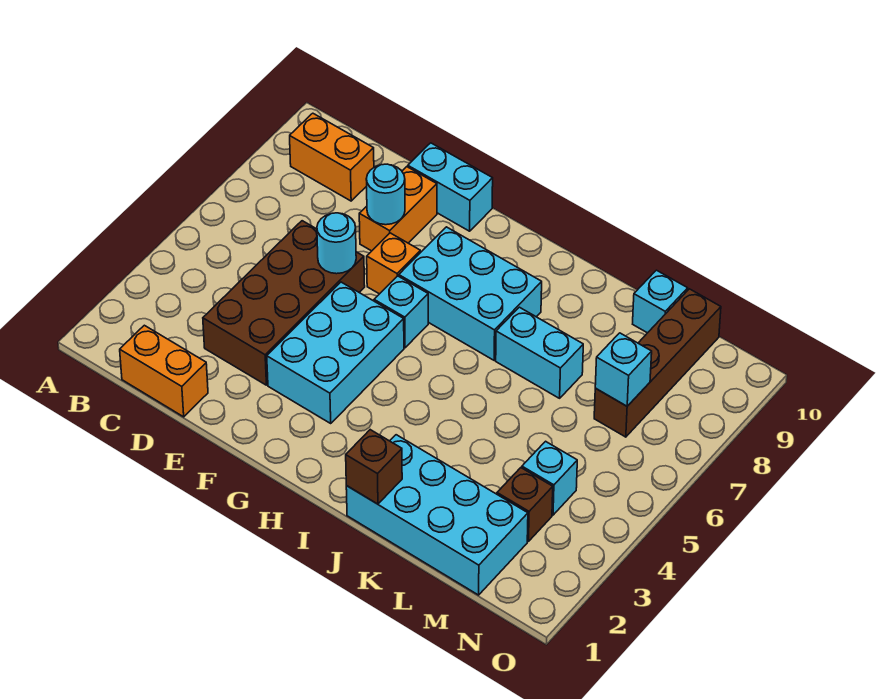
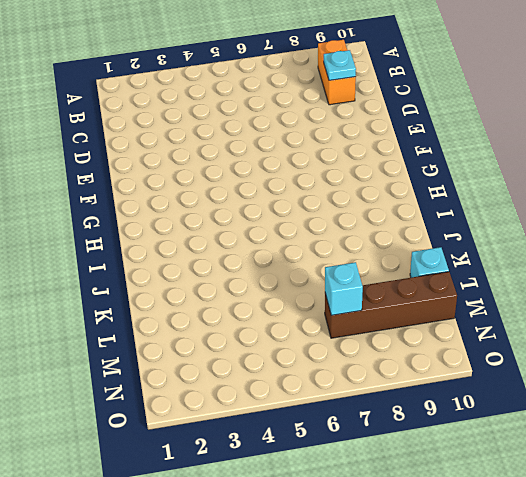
cyan 1x1 plate [324,50,356,80] -> none
none -> orange 1x2 brick [120,325,208,417]
none -> brown 2x4 brick [203,221,365,385]
none -> orange 1x2 brick [359,167,437,251]

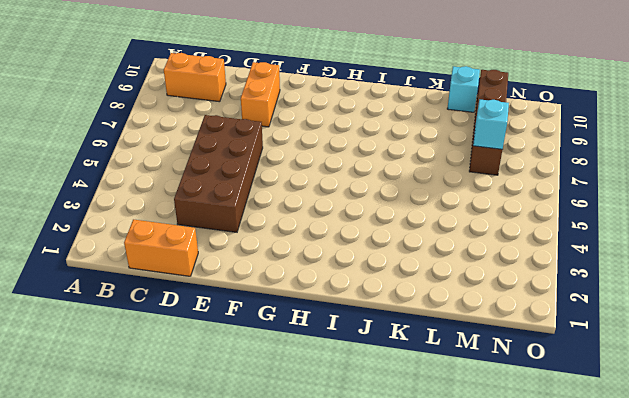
none -> cyan 1x2 brick [408,143,493,231]
none -> cyan 2x3 brick [267,282,404,423]
none -> orange 1x1 brick [367,233,420,294]

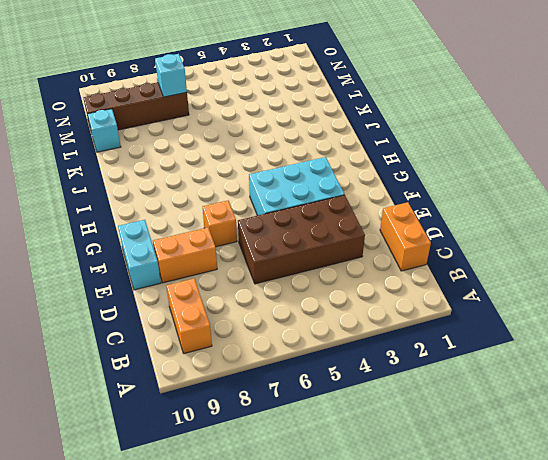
none -> cyan 1x1 brick [374,276,428,348]
none -> cyan 2x3 brick [399,227,542,360]
none -> cyan 2x4 brick [346,435,528,595]

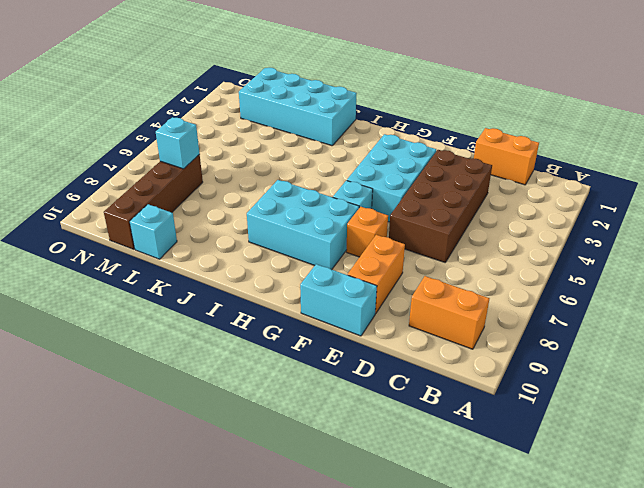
none -> cyan 1x2 brick [496,307,583,398]
none -> brown 1x1 brick [497,468,553,542]
none -> cyan 1x1 brick [522,441,577,515]

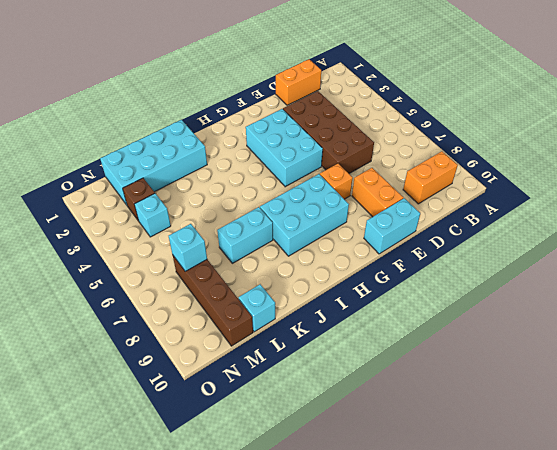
none -> cyan 1x1 brick [374,276,428,348]
none -> cyan 1x1 round brick [317,213,356,274]
none -> cyan 1x1 round brick [366,164,405,225]

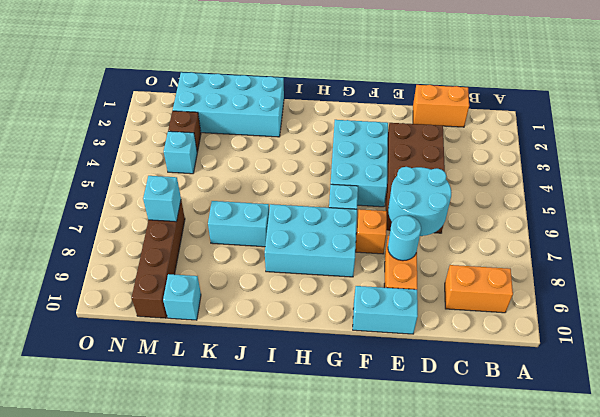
cyan 2x2 round brick [388,167,451,236] -> cyan 1x1 round brick [317,213,356,274]
none -> brown 1x1 brick [346,430,402,504]

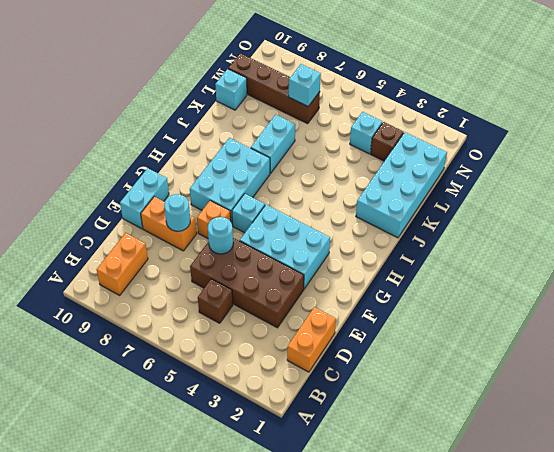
brown 1x1 brick [198,279,233,323] -> brown 1x1 brick moved to [346,430,402,504]

